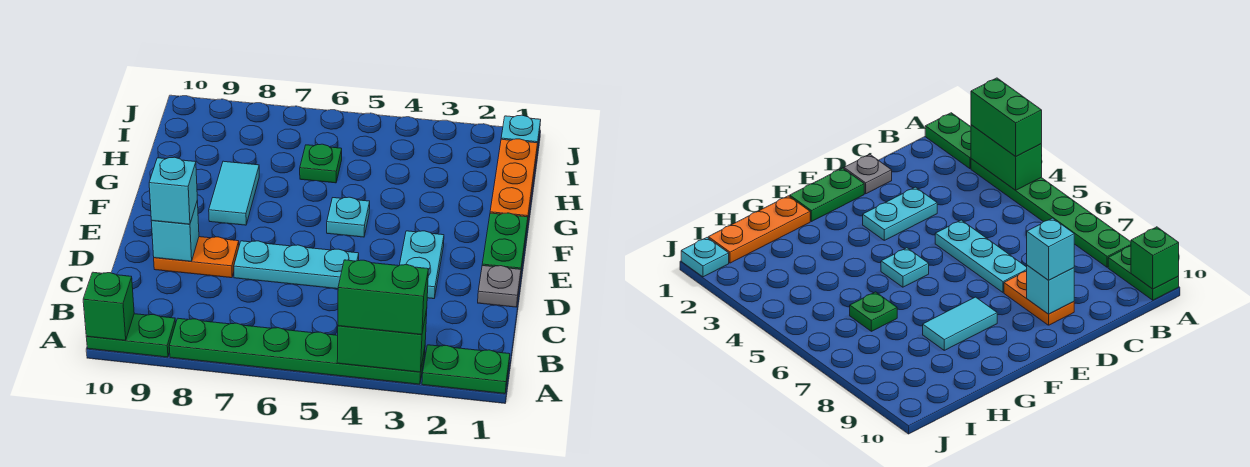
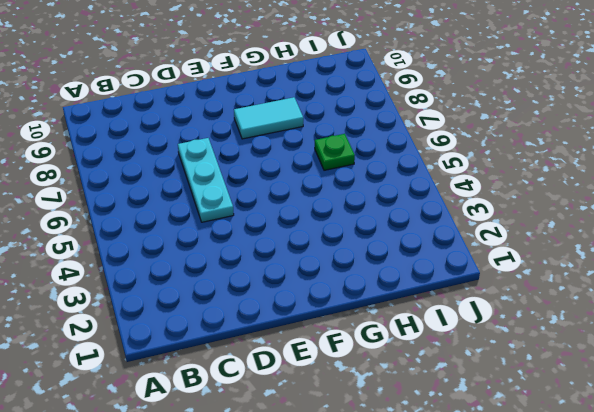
none -> green 1x2 plate [422,345,510,394]
none -> green 1x6 plate [169,318,425,384]
none -> green 1x2 plate [86,314,176,357]

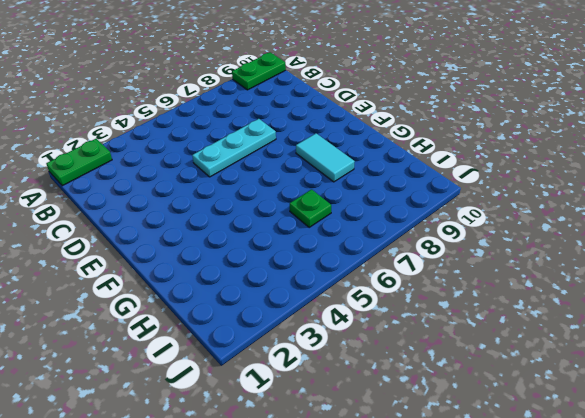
none -> green 1x6 plate [169,318,425,384]
none -> grey 1x1 plate [478,266,521,307]
none -> cyan 1x2 plate [400,231,444,299]

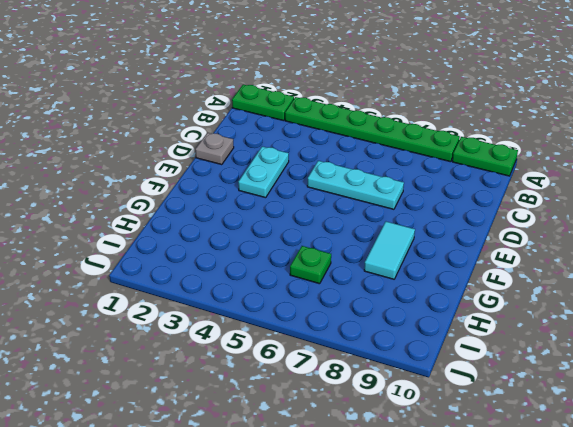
none -> orange 1x2 plate [154,237,239,278]
none -> green 1x2 plate [482,213,528,278]
none -> cyan 1x1 plate [327,197,370,237]

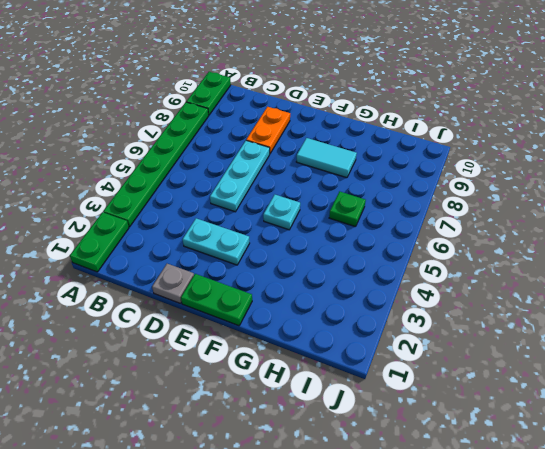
none -> orange 1x3 plate [490,139,538,224]
none -> cyan 1x1 plate [501,115,541,148]
none -> green 1x2 brick [337,310,427,372]

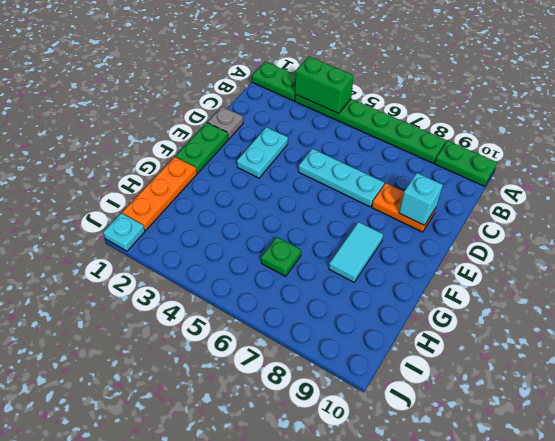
none -> cyan 1x1 plate [327,197,370,237]
none -> green 1x1 brick [83,272,134,340]
none -> green 1x2 brick [338,260,429,335]

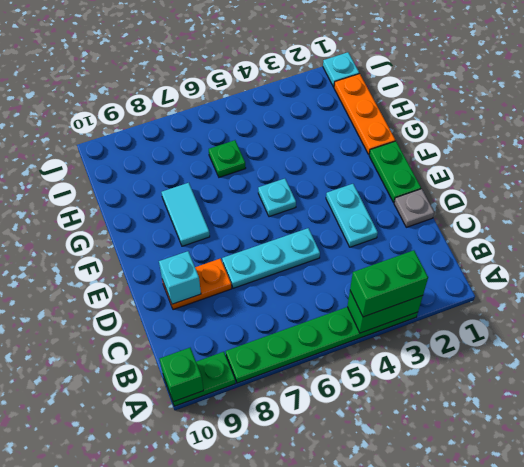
none -> green 1x2 plate [422,345,510,394]
none -> cyan 1x1 brick [149,157,197,224]

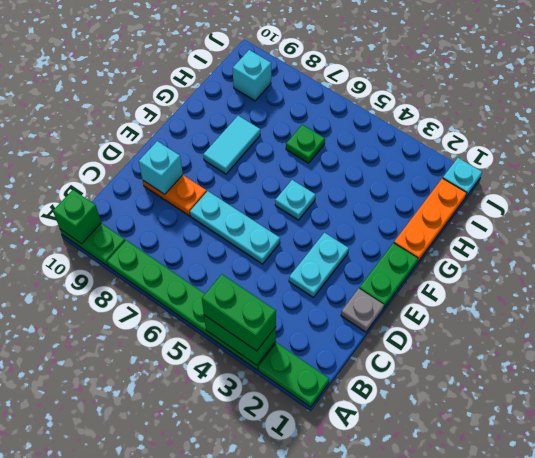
cyan 1x1 brick [233,50,271,101] -> cyan 1x1 brick moved to [149,157,197,224]

